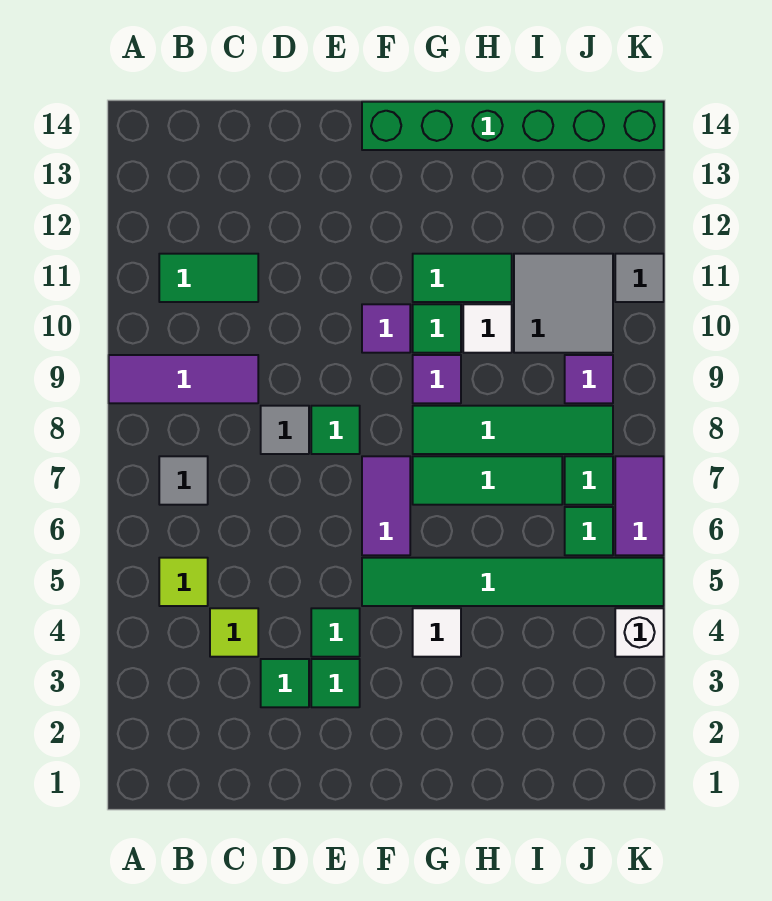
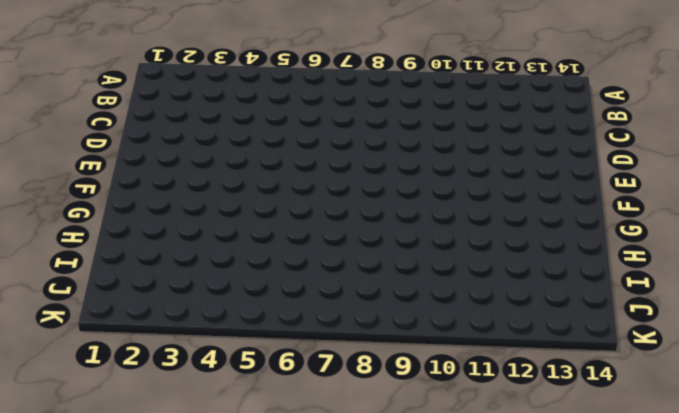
none -> purple 1x3 tile [109,355,258,403]
none -> lime 1x1 tile [159,558,208,606]
none -> grey 1x1 tile [159,456,208,505]

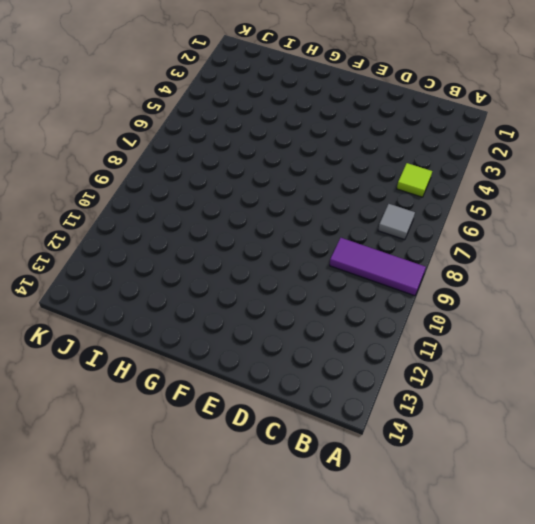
none -> green 1x2 tile [159,254,258,302]
none -> lime 1x1 tile [210,608,258,657]
none -> green 1x1 tile [261,659,309,707]

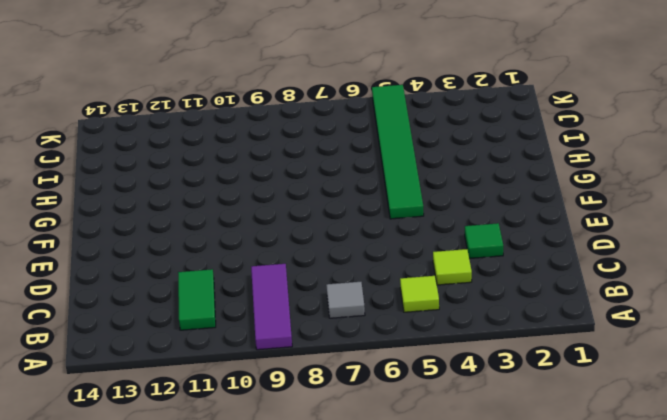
none -> grey 1x1 tile [261,406,309,454]
none -> green 1x1 tile [311,659,360,707]
none -> green 1x1 tile [311,608,360,657]

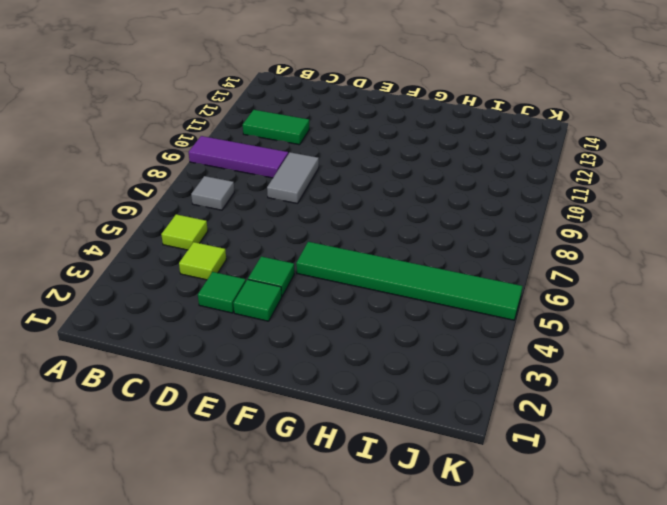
grey 1x2 tile [267,152,319,204] -> grey 1x1 tile [261,406,309,454]
none -> green 1x1 tile [311,406,360,454]
none -> purple 1x2 tile [362,456,410,555]
none -> purple 1x1 tile [362,304,410,353]

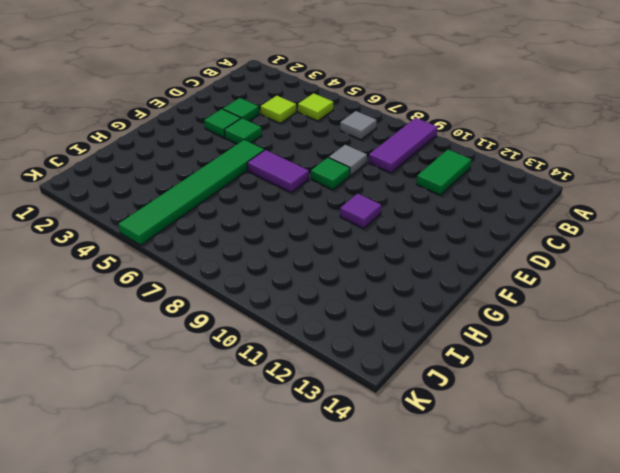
none -> green 1x6 brick [362,102,664,150]
none -> white 1x1 tile [413,608,461,657]
none -> green 1x3 tile [413,456,562,505]

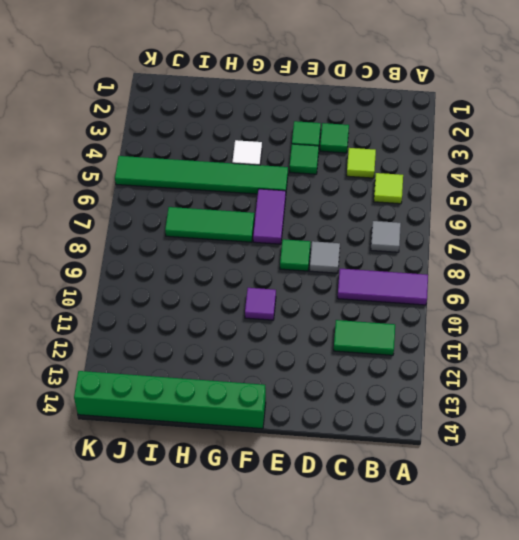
none -> green 1x4 tile [413,406,613,454]
none -> purple 1x1 tile [413,355,461,403]
none -> green 1x1 tile [413,304,461,353]

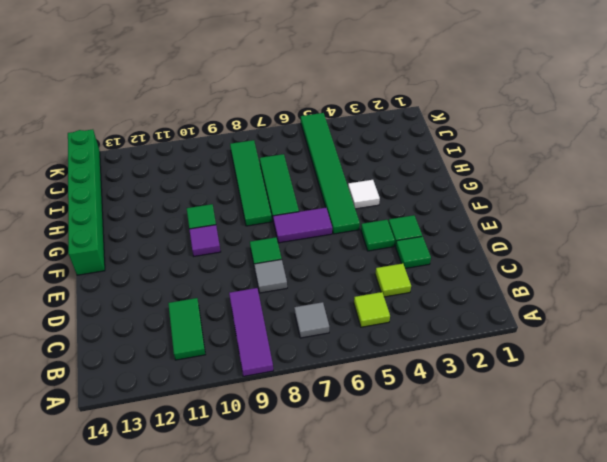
none -> purple 1x1 tile [413,355,461,403]
none -> green 1x2 tile [413,254,512,302]
none -> white 1x1 tile [463,304,512,353]

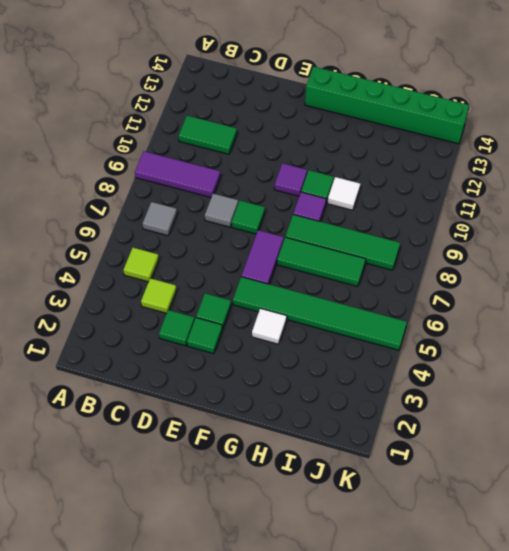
none -> green 1x2 tile [413,254,512,302]
none -> grey 2x2 tile [514,254,613,353]
none -> green 1x1 tile [565,507,613,555]

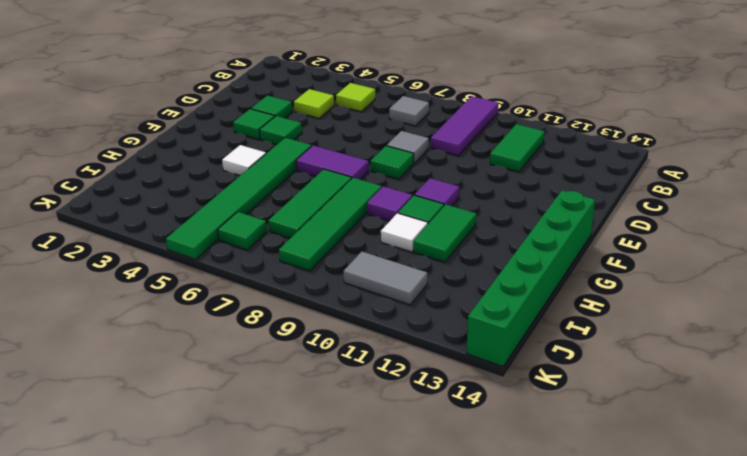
grey 1x2 tile [344,252,427,305] -> grey 2x2 tile [514,254,613,353]
none -> green 1x1 tile [565,456,613,505]
none -> purple 1x1 tile [565,355,613,403]
none -> white 1x1 brick [615,608,664,657]

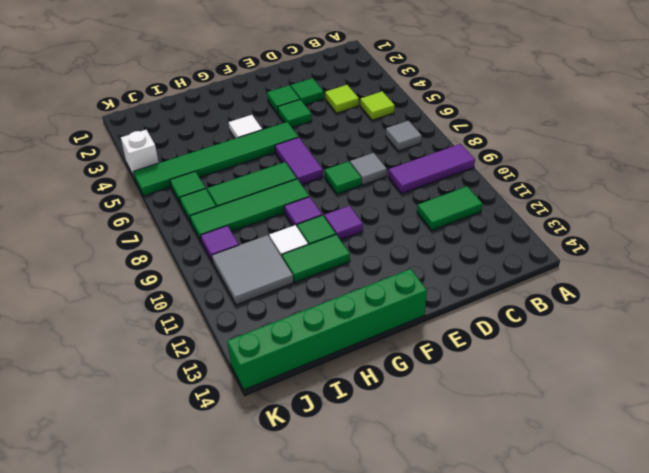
none -> purple 1x2 tile [615,456,664,555]
none -> grey 1x1 tile [615,254,664,302]

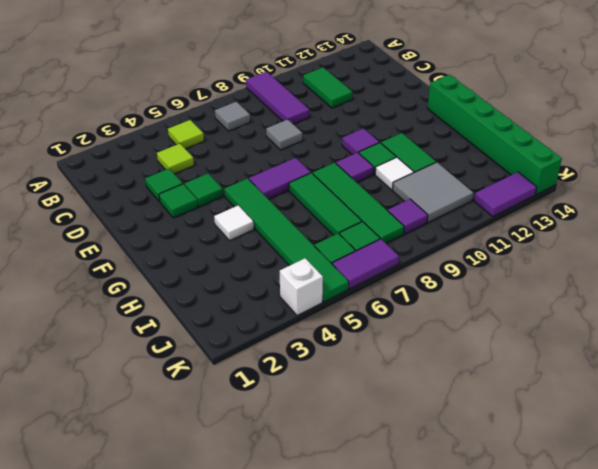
purple 1x2 tile [474,172,537,216] -> none
none -> green 1x1 tile [311,406,360,454]
none -> grey 1x1 tile [615,254,664,302]

